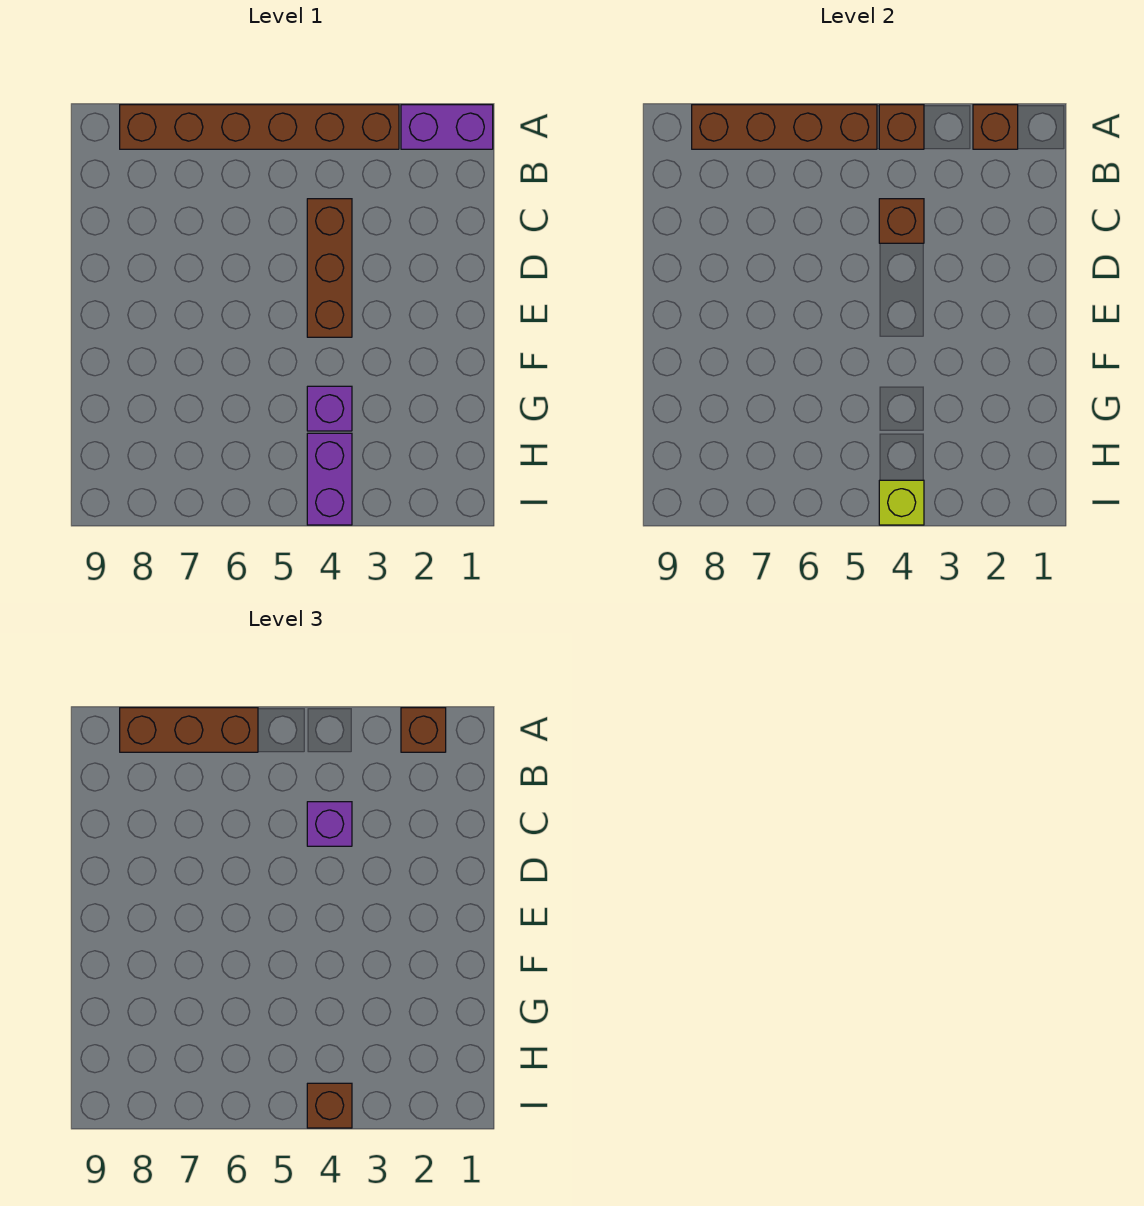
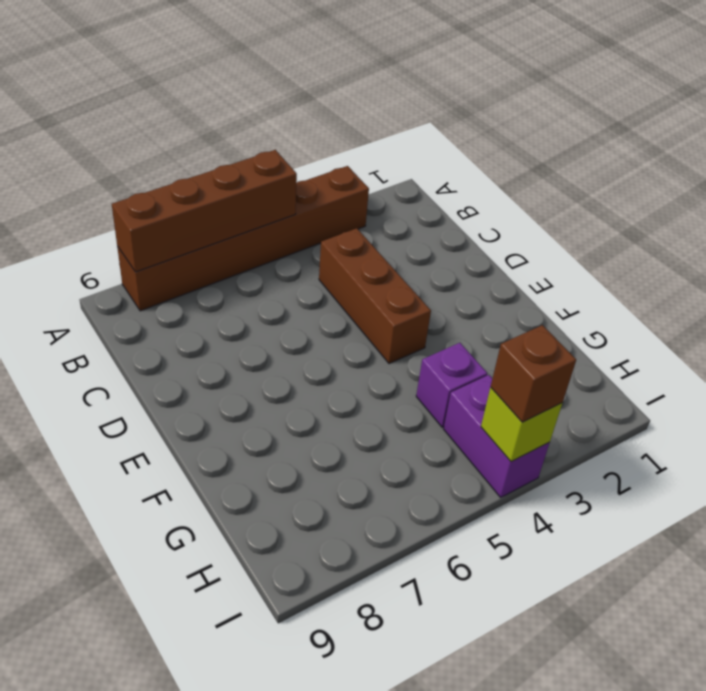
none -> purple 1x2 brick [401,105,493,149]
none -> brown 1x1 brick [973,105,1018,149]
none -> brown 1x1 brick [879,105,924,149]

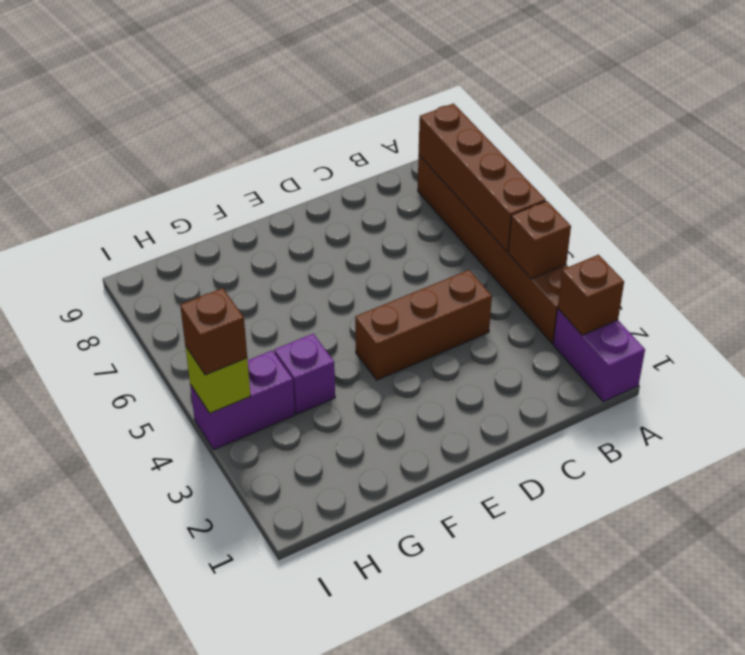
none -> brown 1x1 brick [879,199,924,243]
none -> brown 1x1 brick [401,708,446,752]
none -> brown 1x3 brick [120,708,258,752]

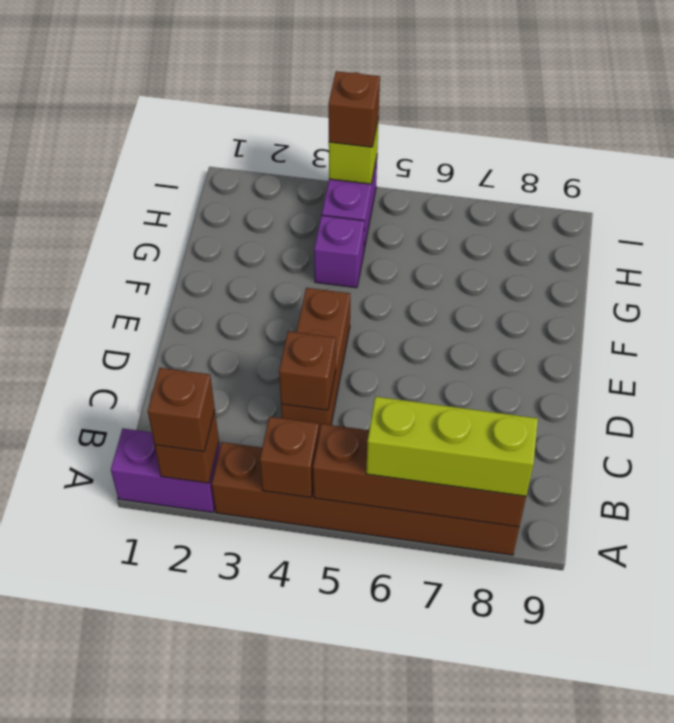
lime 1x3 brick [366,396,538,496] -> brown 1x3 brick [120,708,258,752]
none -> purple 1x1 brick [307,802,352,846]

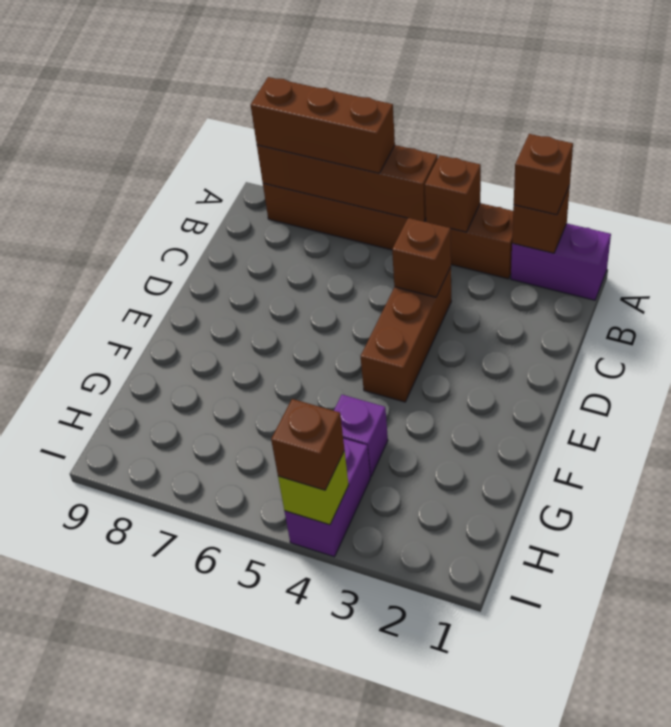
none -> purple 1x1 brick [307,802,352,846]

